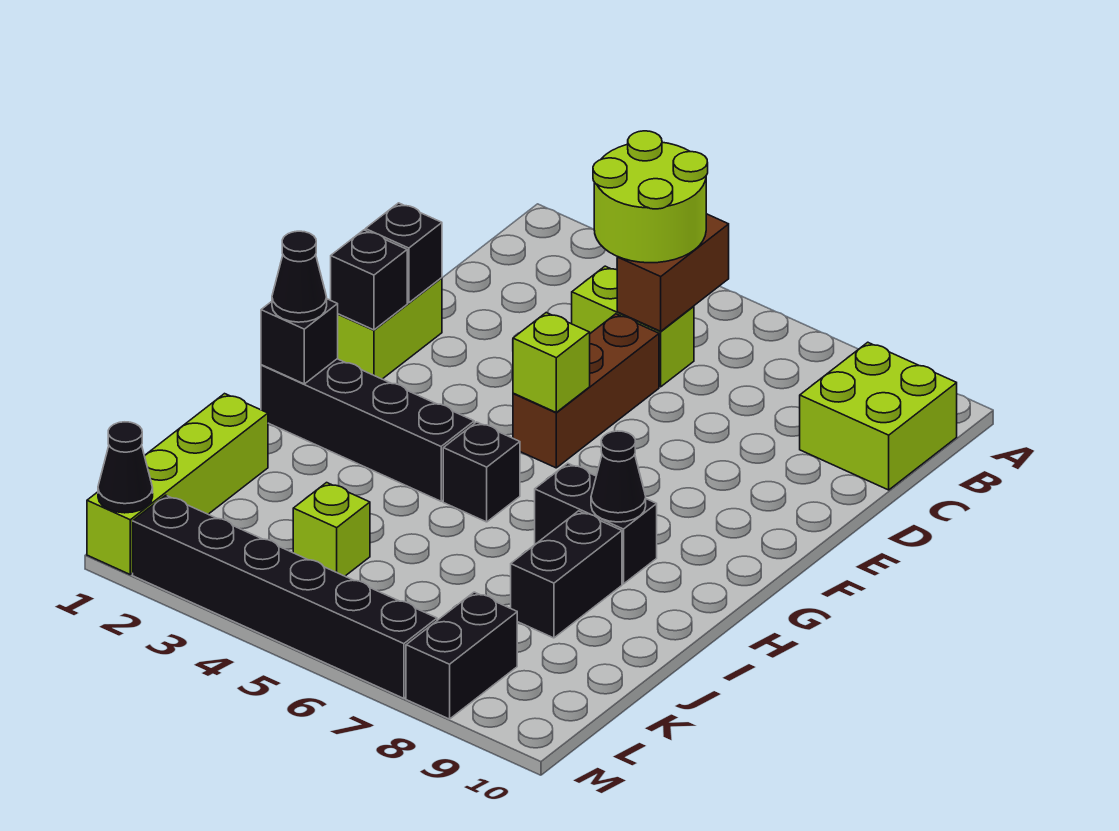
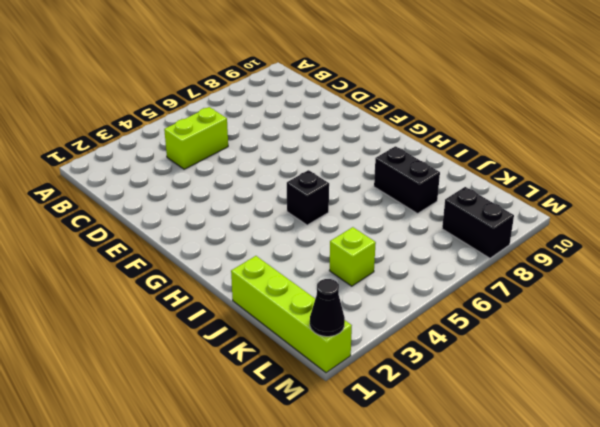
none -> lime 2x2 brick [800,342,957,490]
none -> brown 1x3 brick [513,314,659,468]
none -> lime 1x2 brick [337,278,442,379]

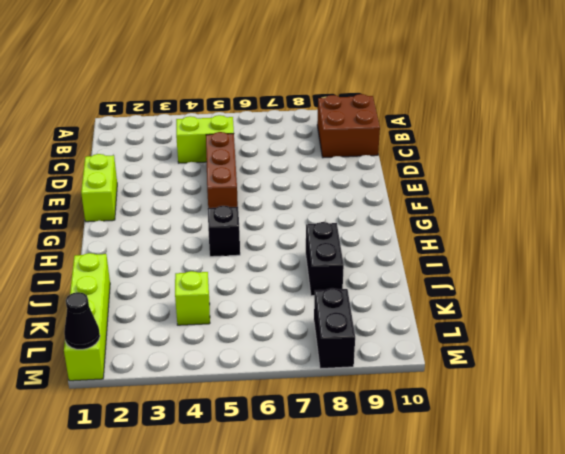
brown 2x2 brick [317,94,380,158] -> lime 2x2 brick [800,342,957,490]
none -> black 1x4 brick [261,359,474,501]
none -> black 1x2 brick [535,463,657,584]
none -> black 1x6 brick [133,495,437,698]

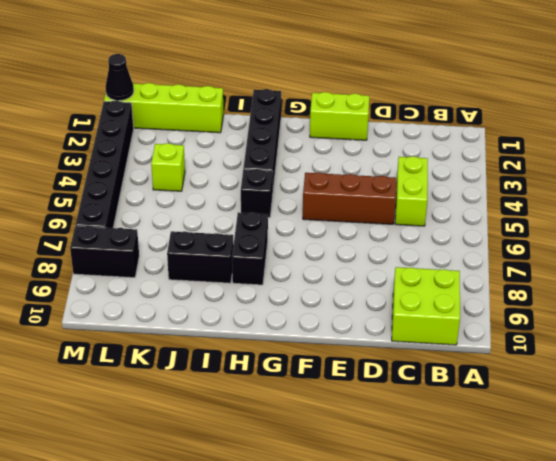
none -> brown 1x2 brick [617,214,729,331]
none -> black 1x1 brick [365,203,442,303]
none -> black 1x1 brick [331,230,407,330]

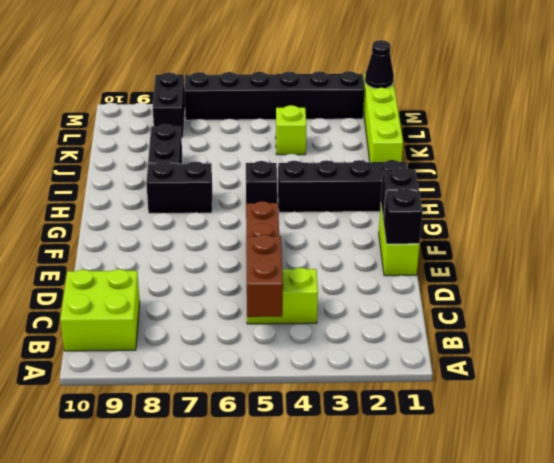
none -> lime 1x1 brick [513,313,590,412]
none -> black 1x1 brick [261,299,338,384]
none -> black 1x1 cone [591,431,646,522]

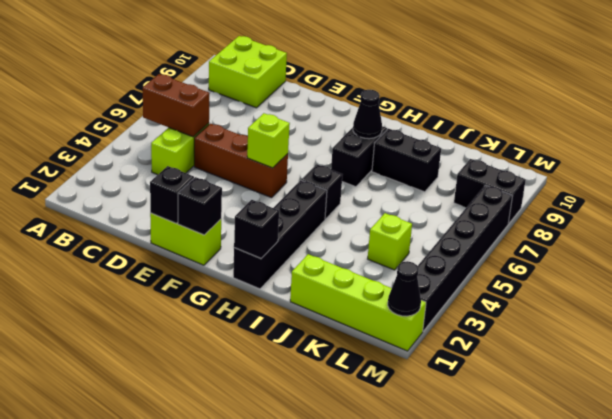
none -> lime 2x2 round brick [593,131,708,263]
none -> black 1x1 cone [272,231,327,322]

